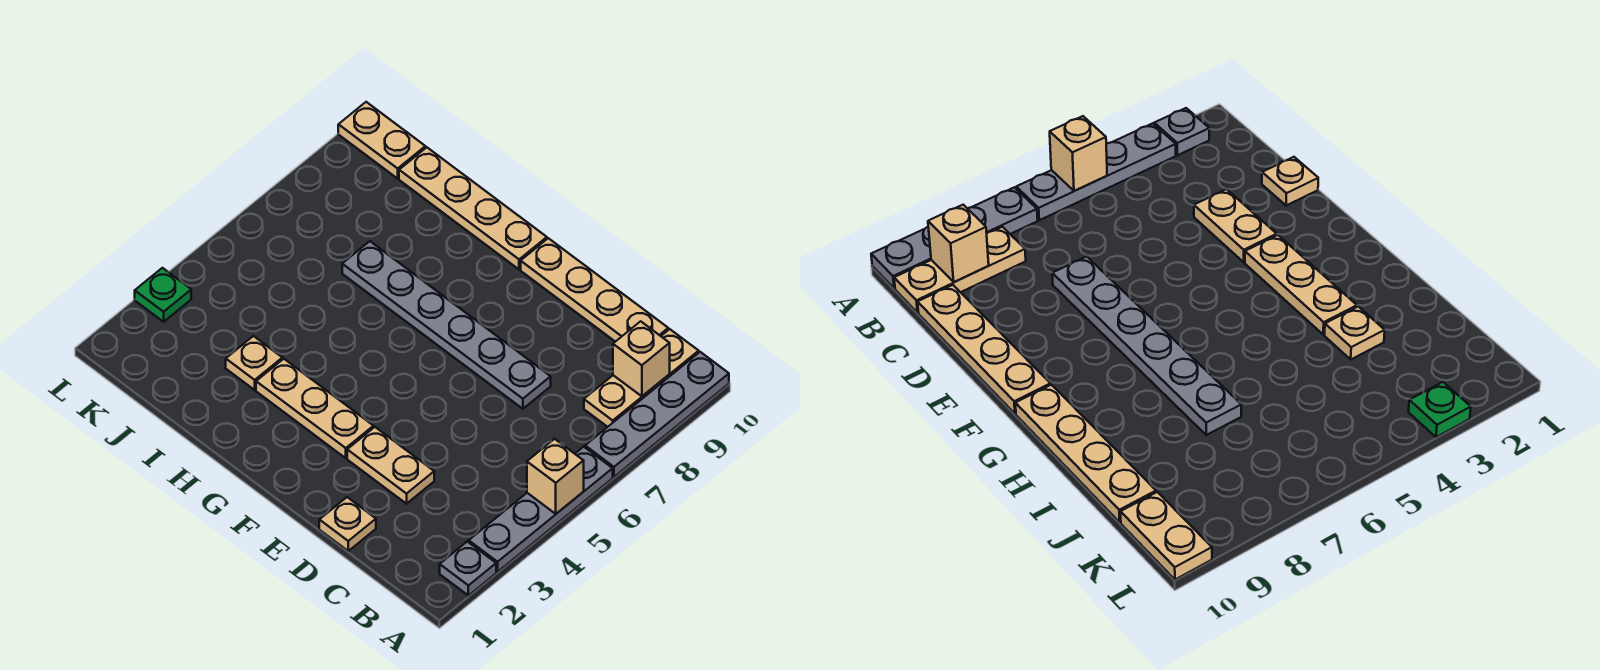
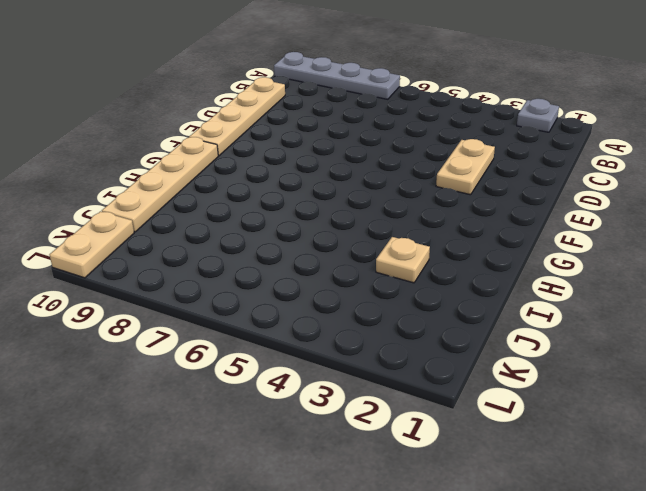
none -> grey 1x4 plate [469,447,613,572]
none -> tan 1x3 plate [584,329,699,427]
none -> tan 1x1 plate [319,497,376,551]

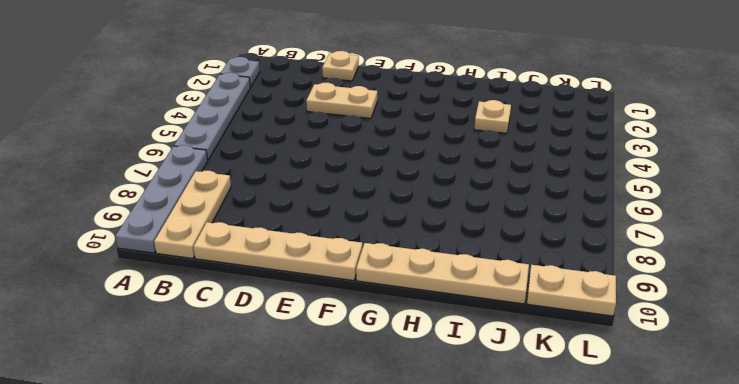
none -> grey 1x6 plate [342,241,551,409]
none -> tan 1x3 plate [256,359,373,458]
none -> green 1x1 plate [135,268,191,322]

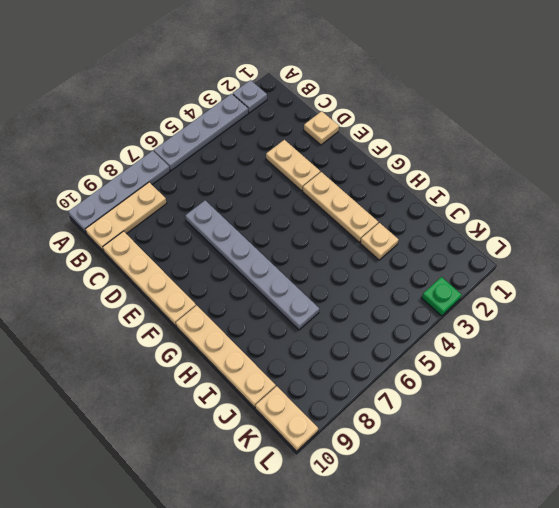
none -> tan 1x1 brick [527,439,584,514]
none -> tan 1x1 brick [613,321,670,396]

